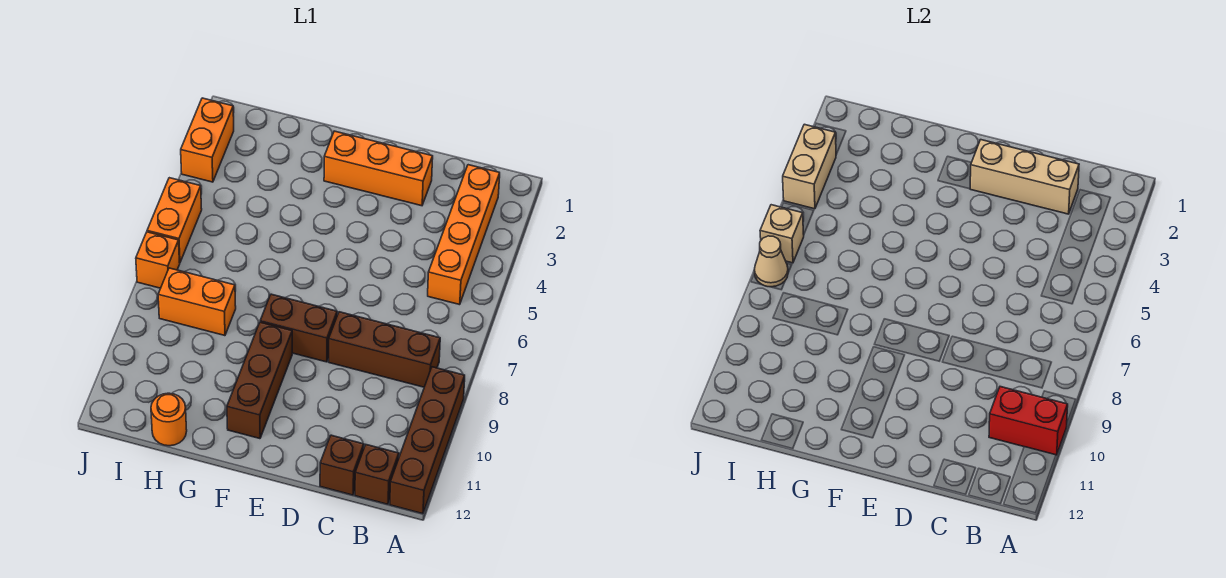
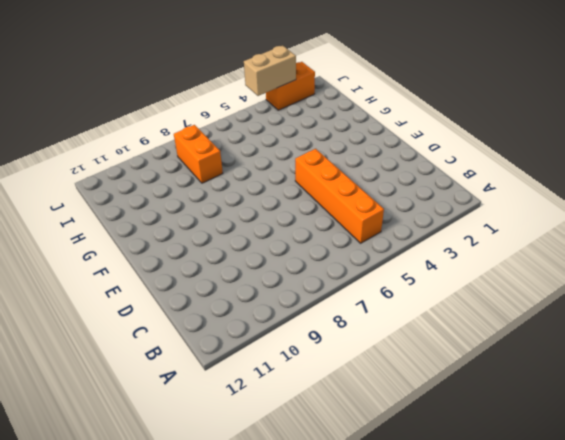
orange 1x4 brick [295,149,384,243] -> orange 1x4 brick turned to [428,165,500,305]
none -> brown 1x4 brick [390,367,465,514]
none -> brown 1x3 brick [329,312,440,387]
none -> brown 1x1 brick [355,445,399,504]

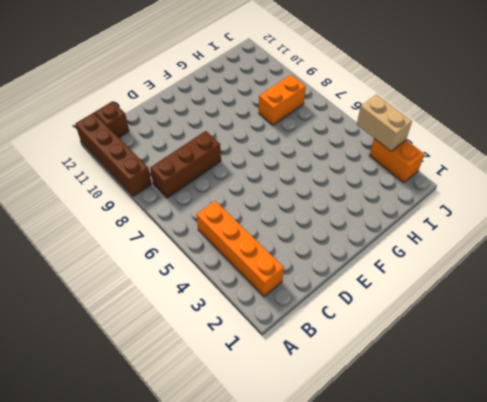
none -> brown 1x1 brick [320,435,364,495]
none -> orange 1x3 brick [324,131,433,206]
none -> brown 1x2 brick [260,294,337,362]

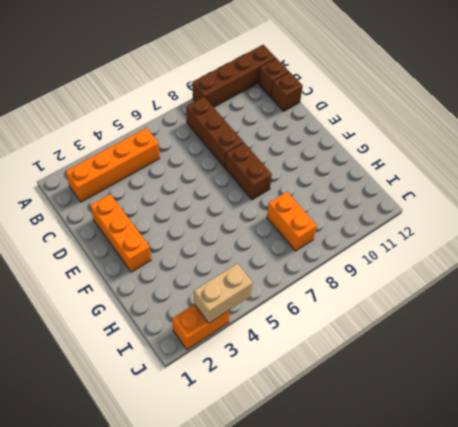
none -> brown 1x3 brick [227,322,292,439]
none -> orange 1x1 round brick [151,393,187,446]
none -> orange 1x2 brick [147,178,202,263]

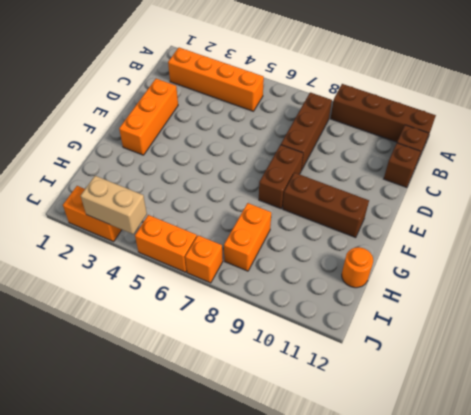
none -> red 1x2 brick [989,387,1068,455]
none -> tan 1x3 brick [970,140,1079,214]
none -> tan 1x1 brick [760,205,804,263]

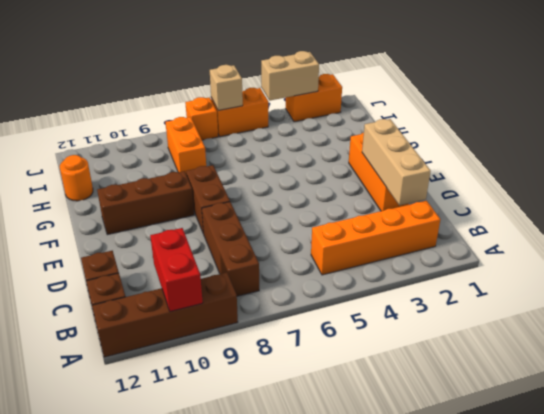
none -> tan 1x1 cone [754,236,788,287]

